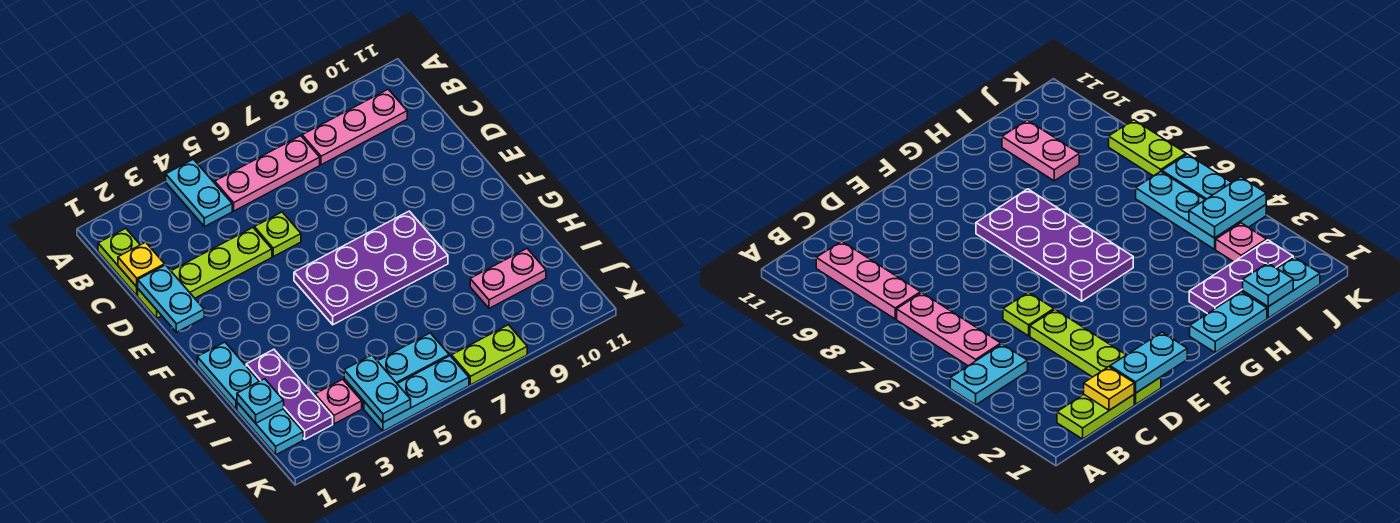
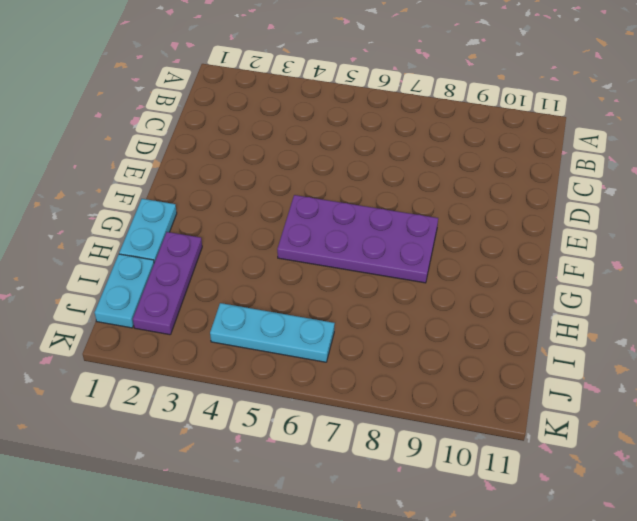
none -> cyan 1x2 plate [166,159,232,227]
none -> lime 1x2 plate [98,228,140,296]
none -> pink 1x3 plate [215,136,320,211]

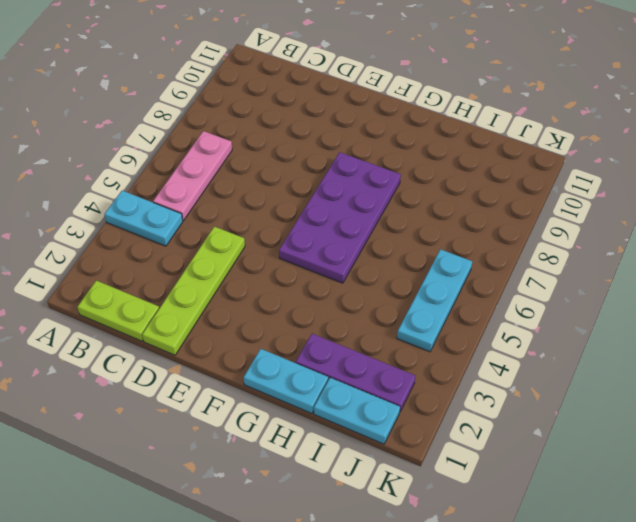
none -> pink 1x3 plate [302,89,407,165]
none -> lime 1x1 plate [254,212,301,257]
none -> pink 1x2 plate [470,249,546,308]

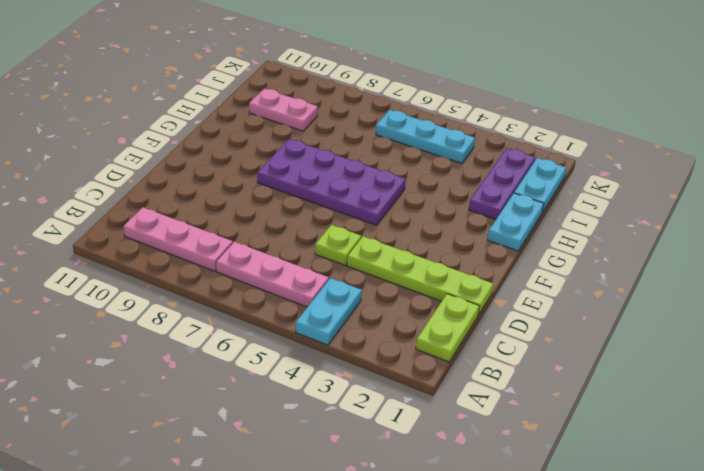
none -> pink 1x1 plate [315,379,362,424]
none -> cyan 1x3 plate [364,356,469,431]
none -> lime 1x2 plate [452,325,527,385]

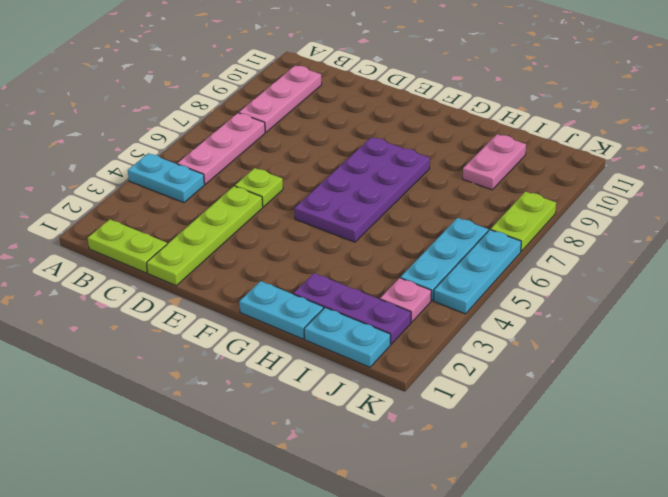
none -> yellow 1x1 plate [118,242,165,287]
none -> cyan 1x2 plate [138,265,204,332]
none -> cyan 1x1 plate [237,379,284,423]

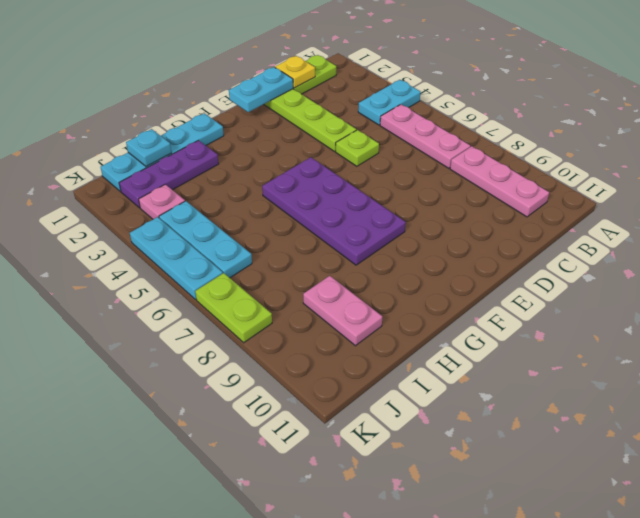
none -> cyan 1x2 plate [344,355,411,422]

